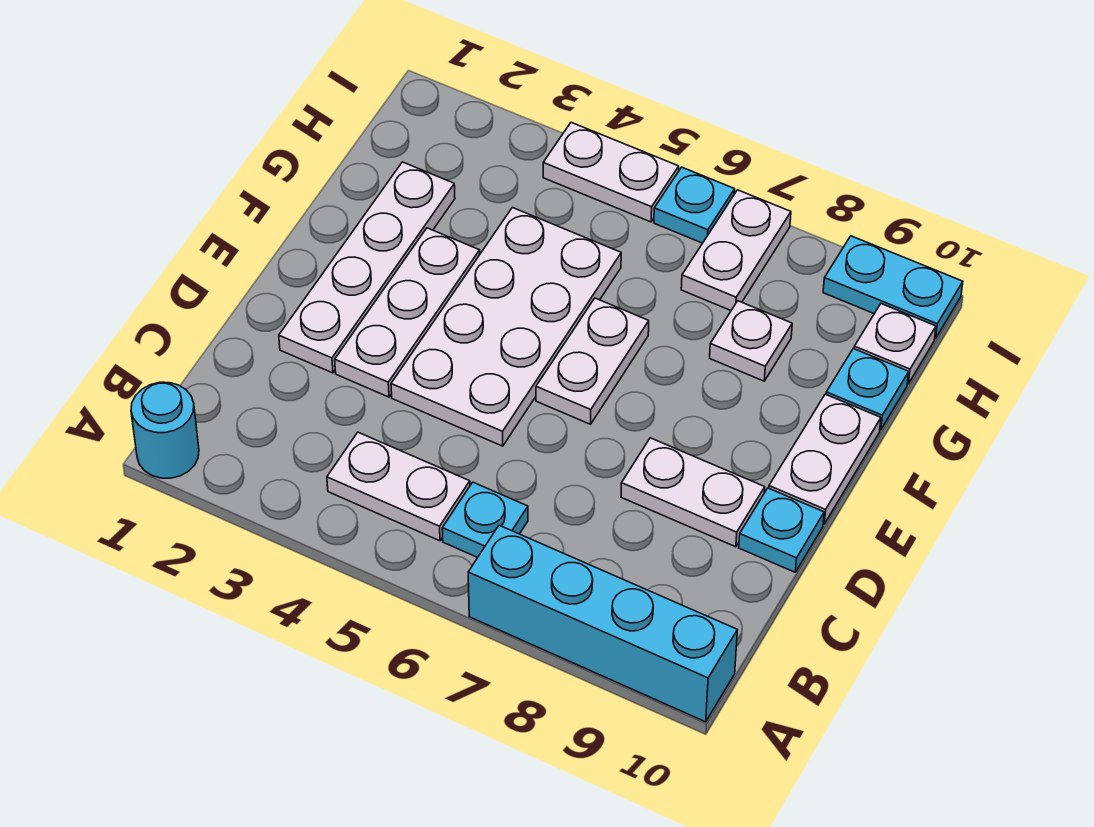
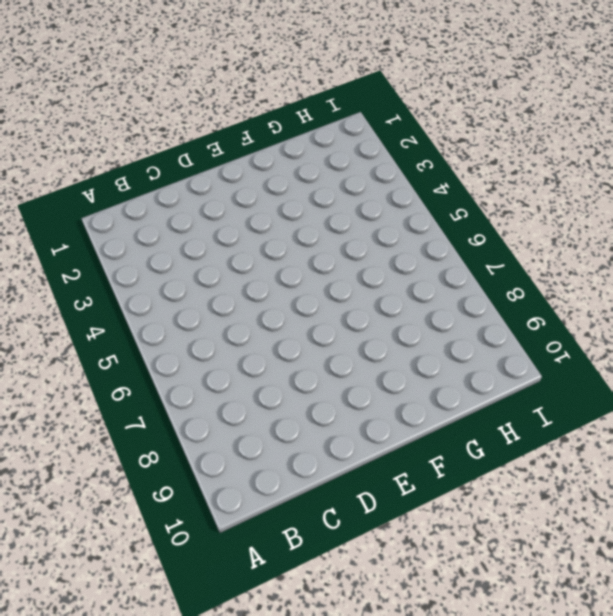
none -> cyan 1x1 round brick [131,382,199,478]
none -> cyan 1x4 brick [468,525,737,722]
none -> white 1x2 plate [327,432,470,541]

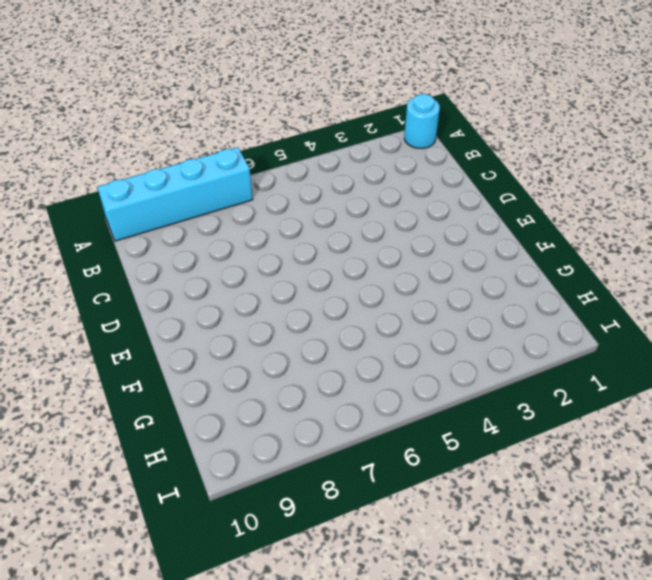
none -> white 1x2 plate [327,432,470,541]
none -> cyan 1x1 plate [442,482,528,557]
none -> white 1x4 plate [279,162,455,373]

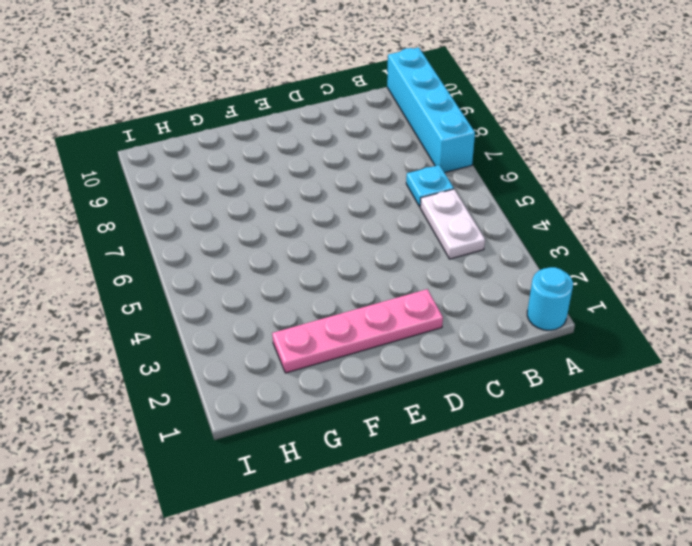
pink 1x4 plate [272,289,443,373] -> white 1x4 plate [279,162,455,373]
none -> white 1x3 plate [335,228,480,397]
none -> white 2x4 plate [391,208,621,446]
none -> white 1x2 plate [621,438,765,547]

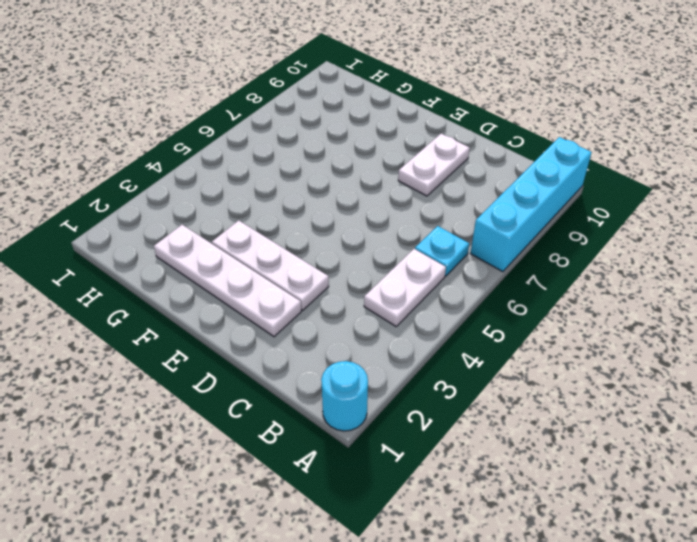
none -> white 2x4 plate [391,208,621,446]
none -> cyan 1x1 plate [739,488,824,572]
none -> white 1x2 plate [536,298,649,424]

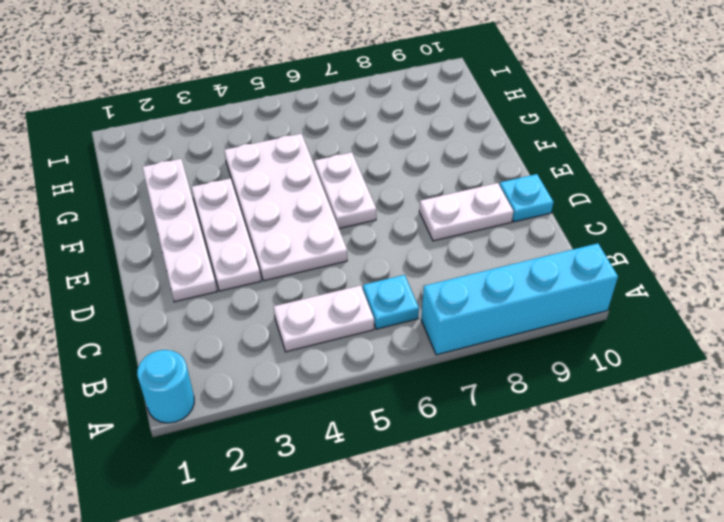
none -> white 1x2 plate [769,394,881,524]
none -> white 1x1 plate [710,301,792,381]
none -> cyan 1x1 plate [826,349,909,430]

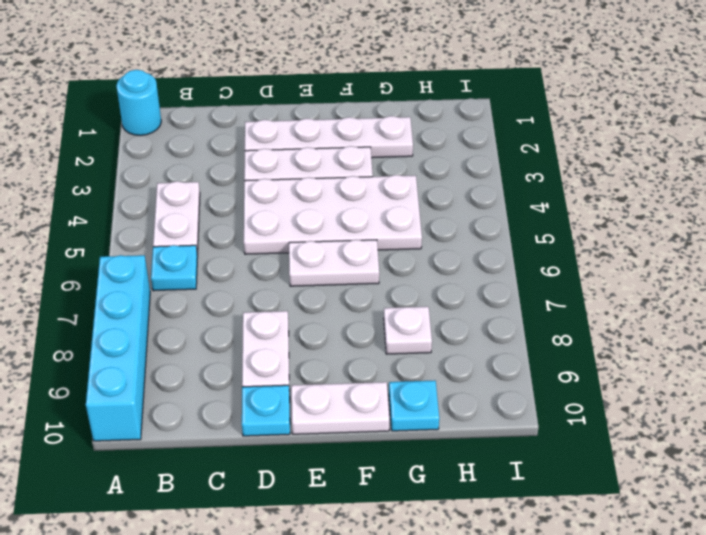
none -> white 1x2 plate [681,190,791,310]
none -> white 1x1 plate [854,304,936,384]
none -> white 1x2 plate [543,122,679,222]

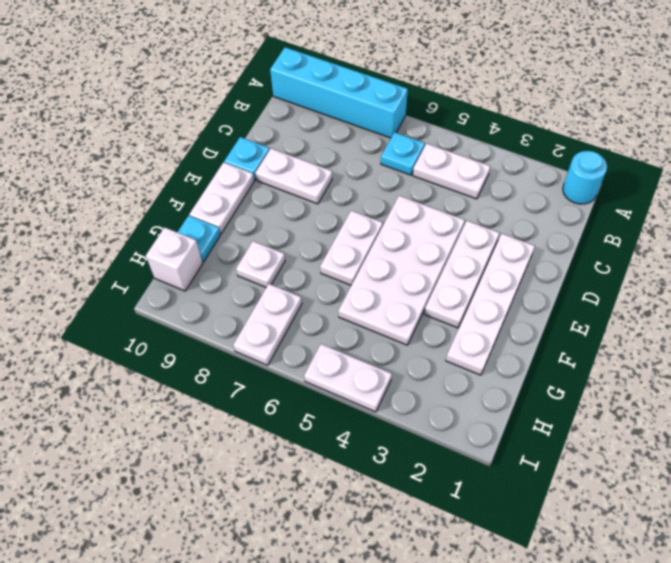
white 1x1 brick [146,227,203,291] -> white 1x1 plate [854,304,936,384]
none -> cyan 1x1 plate [654,167,735,243]
none -> cyan 1x2 plate [823,236,963,339]

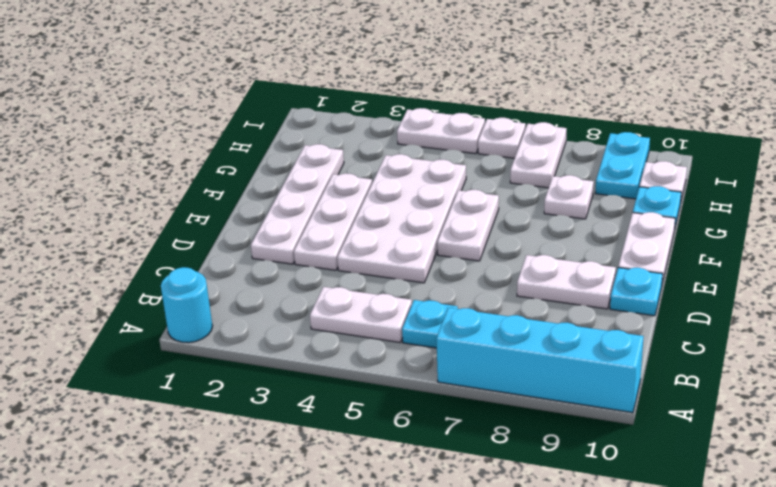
cyan 1x2 plate [595,132,650,199] -> cyan 1x2 plate turned to [823,236,963,339]
white 1x1 plate [478,118,526,158] -> cyan 1x1 plate [654,167,735,243]

